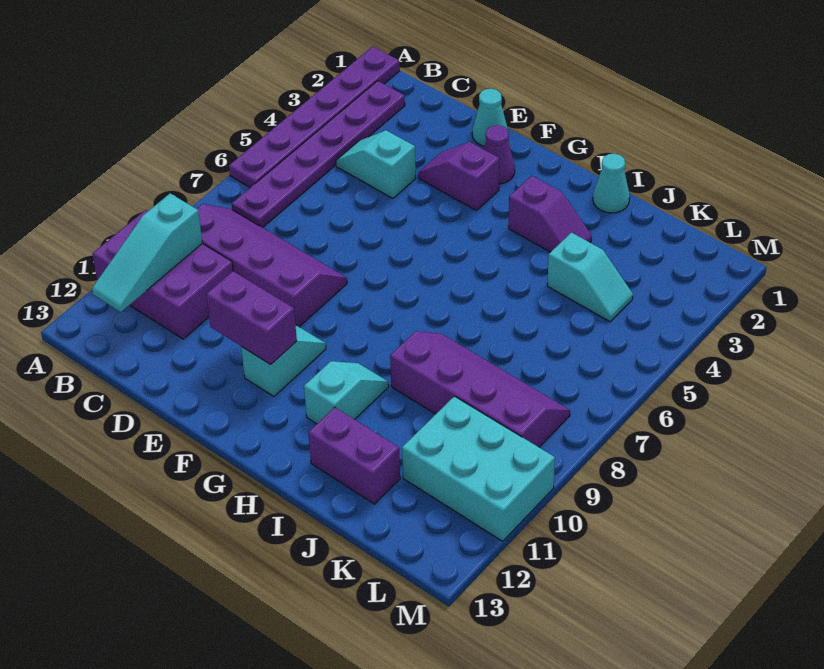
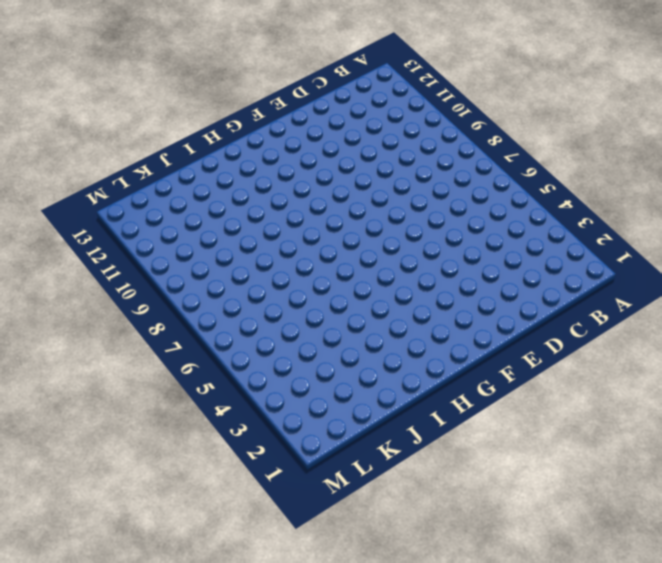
none -> purple 1x6 plate [229,47,400,187]
none -> purple 2x3 brick [93,210,233,339]
none -> purple 1x6 plate [232,81,405,228]

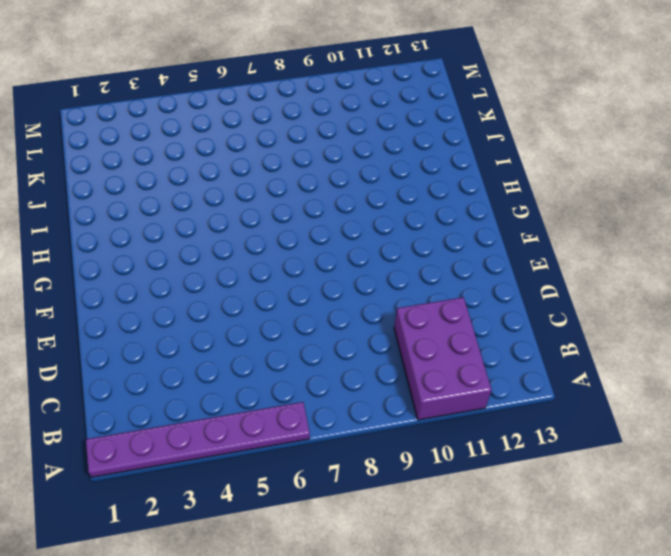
none -> purple 1x6 plate [232,81,405,228]
none -> purple 2x4 slope [197,204,347,327]
none -> cyan 1x2 slope [336,130,416,199]

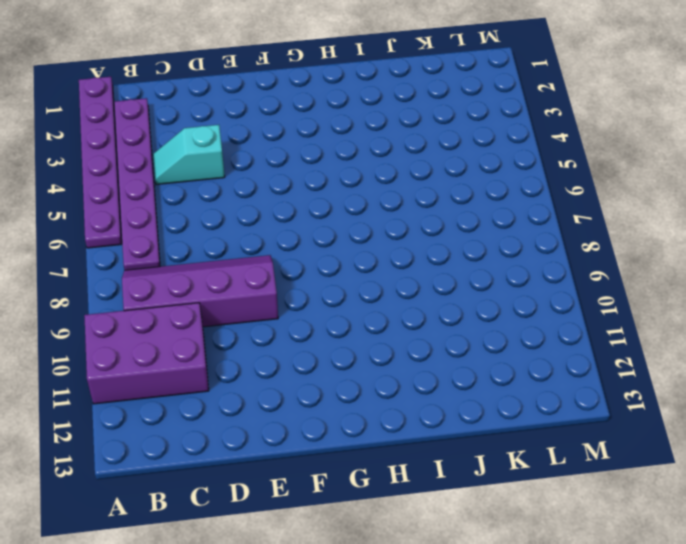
none -> cyan 1x1 cone [472,89,508,146]
none -> purple 1x2 slope [418,142,499,211]
none -> purple 1x1 cone [484,125,515,184]

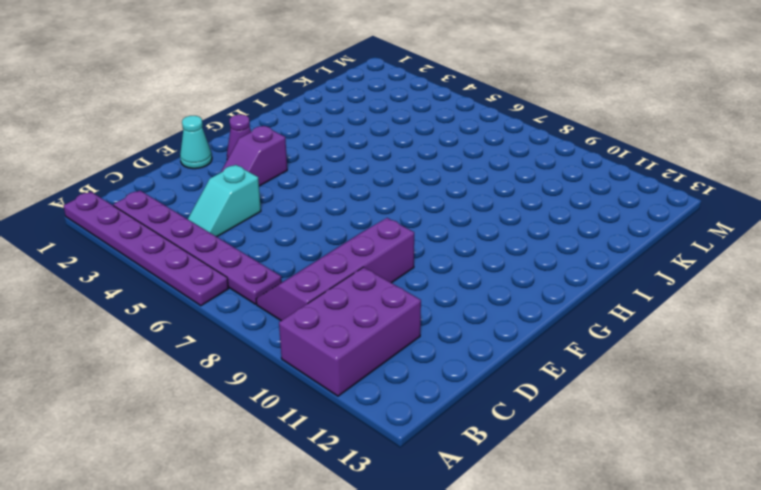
none -> cyan 1x2 slope [241,325,326,396]
none -> purple 1x2 slope [509,176,592,252]
none -> cyan 1x2 slope [304,361,389,424]

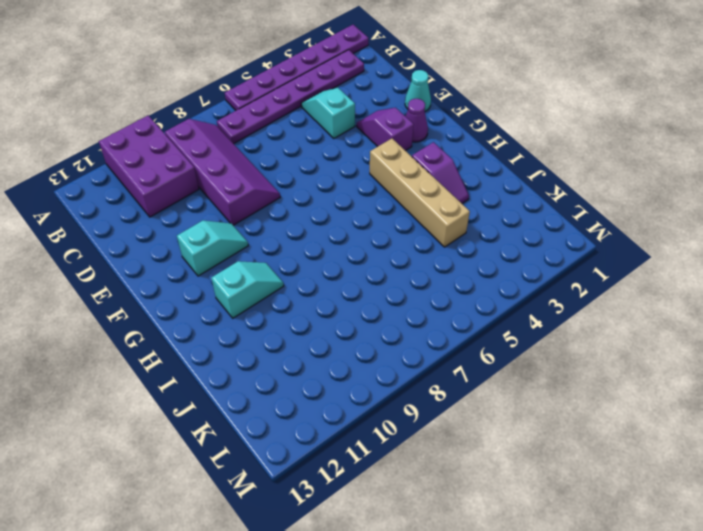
tan 1x4 brick [370,138,470,247] -> cyan 1x2 slope [547,233,633,322]
none -> cyan 1x1 cone [593,154,630,213]
none -> purple 2x4 slope [390,331,570,447]
none -> purple 1x2 brick [308,407,400,504]

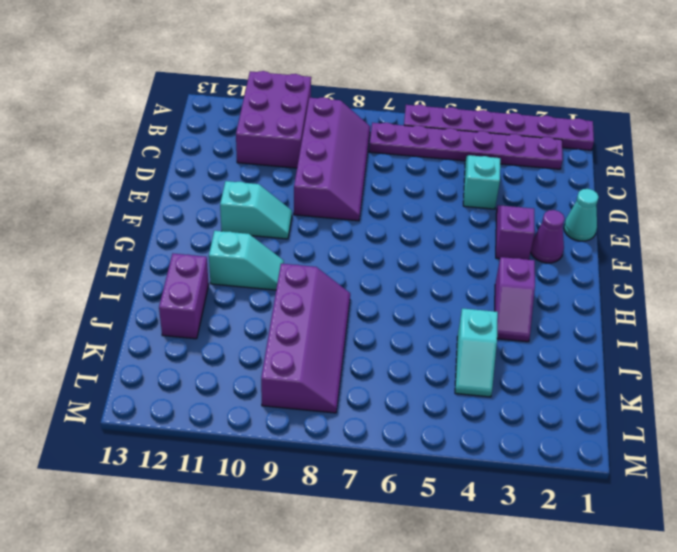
none -> cyan 1x1 cone [593,154,630,213]
none -> cyan 2x3 brick [402,396,555,541]
none -> cyan 1x3 slope [92,193,202,312]

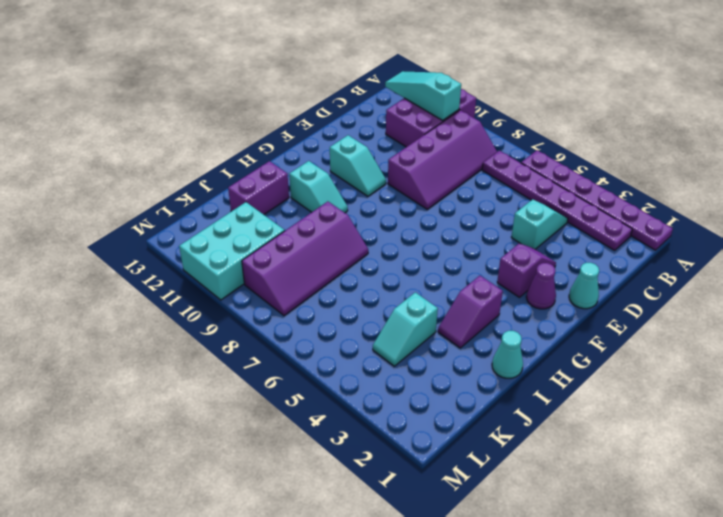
none -> purple 1x2 brick [206,271,297,365]

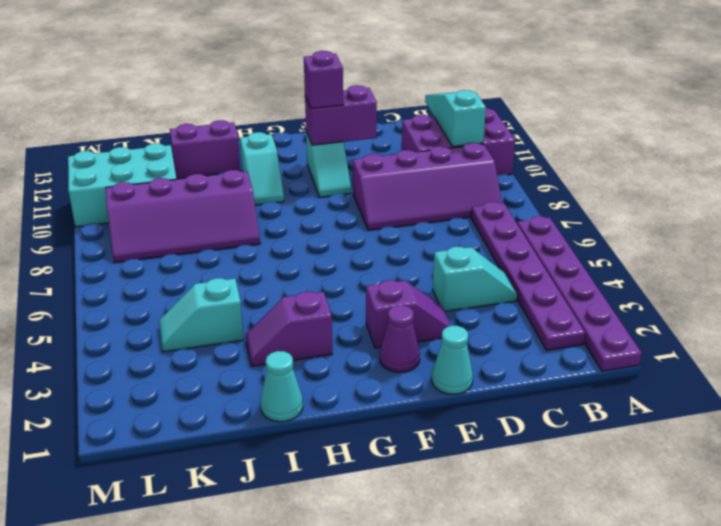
purple 1x1 brick [304,51,343,109] -> none

